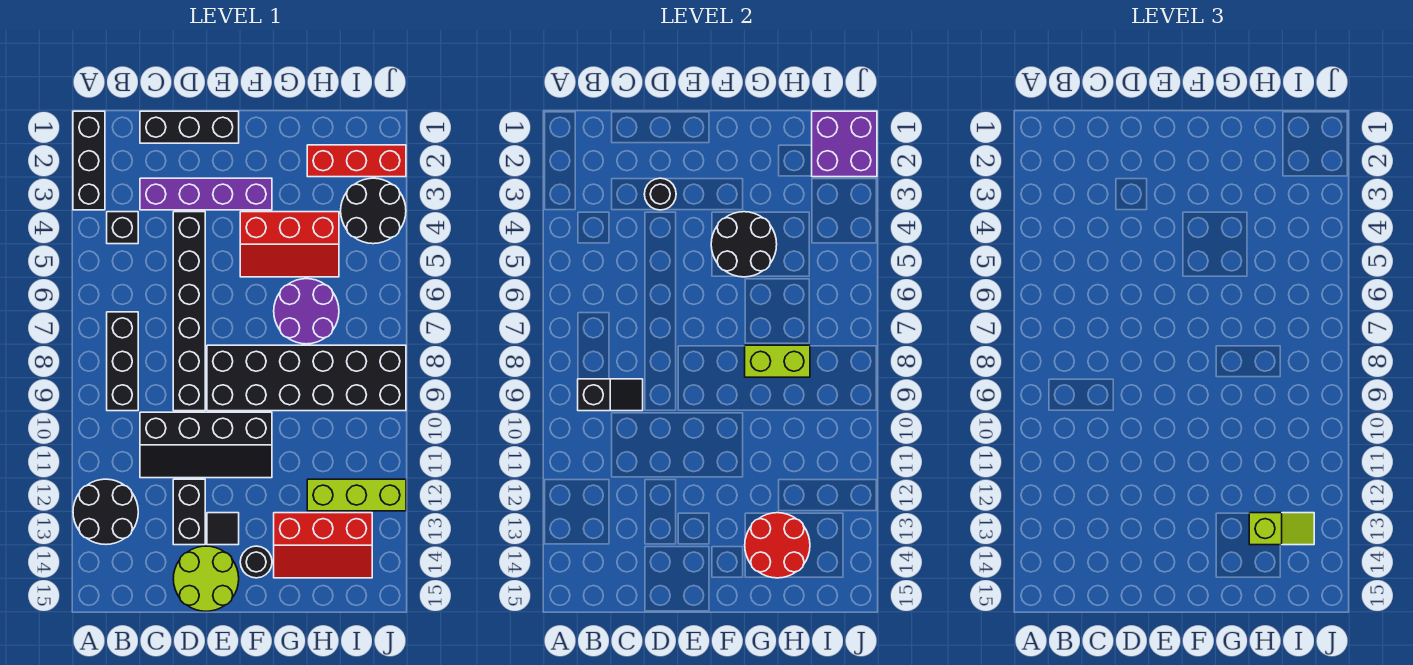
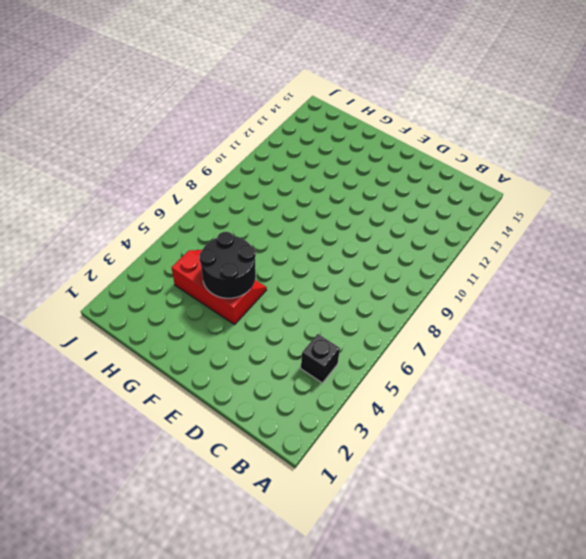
none -> black 1x3 brick [73,111,105,210]
none -> black 2x2 round brick [73,479,138,545]
none -> black 1x3 brick [107,312,138,411]

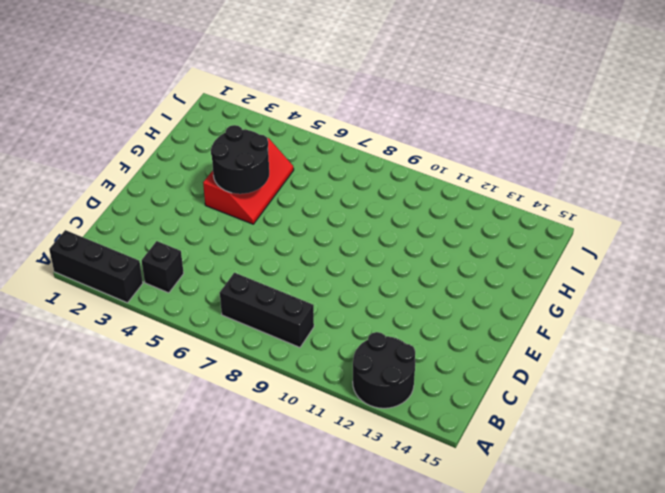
none -> black 1x3 brick [140,111,239,143]
none -> purple 1x4 brick [140,178,272,210]
none -> black 2x4 slope [140,412,272,478]

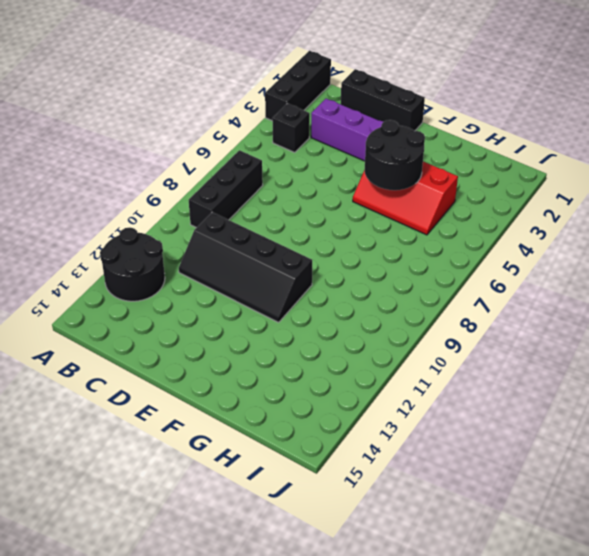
none -> black 1x6 brick [173,212,205,411]
none -> black 1x2 brick [173,479,205,545]
none -> lime 2x2 round brick [173,546,239,611]

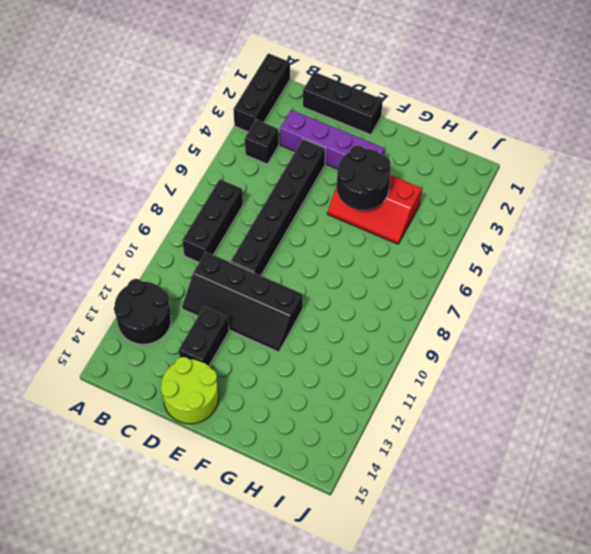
none -> black 2x6 brick [207,345,406,411]
none -> black 1x1 tile [207,513,239,545]
none -> black 1x1 round brick [240,546,272,578]

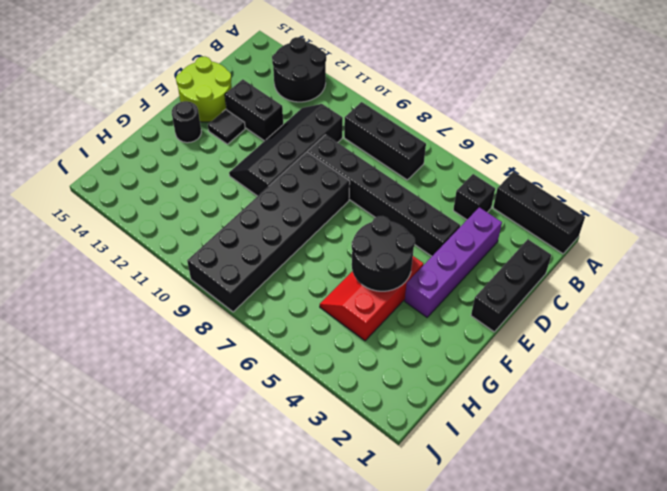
none -> purple 2x2 round brick [274,279,339,344]
none -> red 2x3 slope [274,513,372,578]
none -> red 1x3 brick [307,145,406,177]

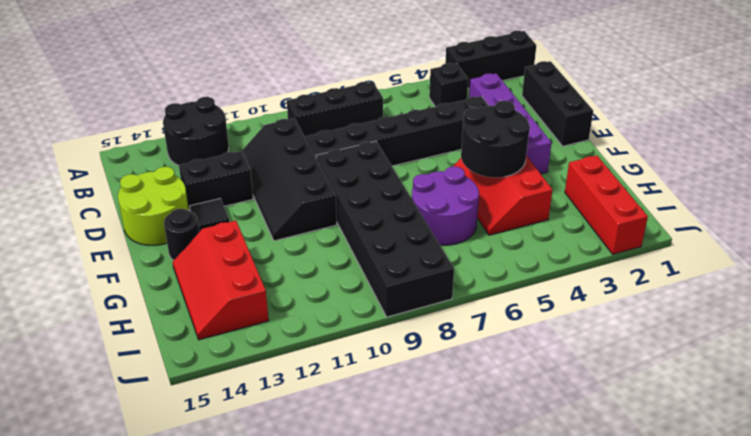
none -> lime 1x3 brick [307,479,406,511]
none -> black 2x2 round brick [341,178,406,244]
none -> black 1x2 slope [578,379,643,411]

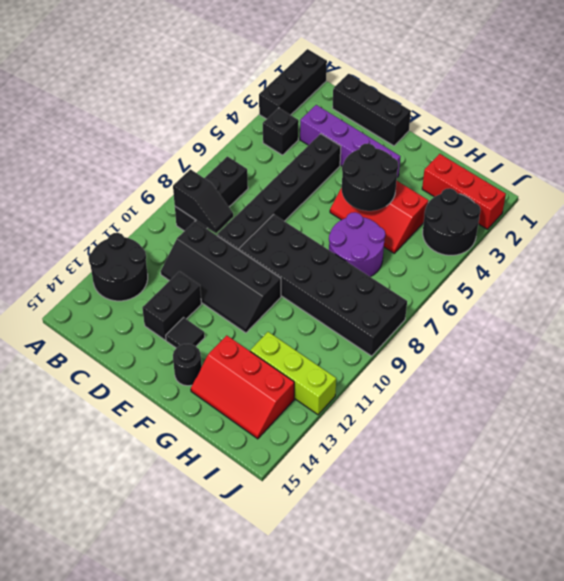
none -> lime 2x2 round brick [173,546,239,611]
none -> black 1x1 round brick [644,178,676,210]
none -> lime 1x2 brick [745,345,810,377]

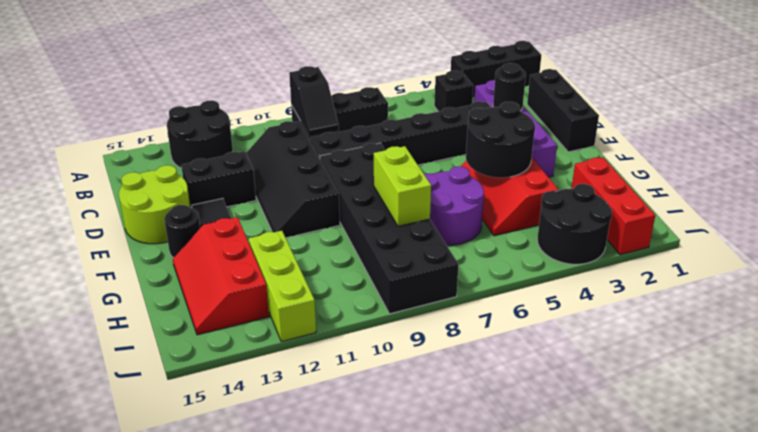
none -> red 2x2 round brick [745,513,810,578]
none -> purple 2x2 brick [812,111,877,177]
none -> lime 1x2 slope [1249,513,1314,545]

